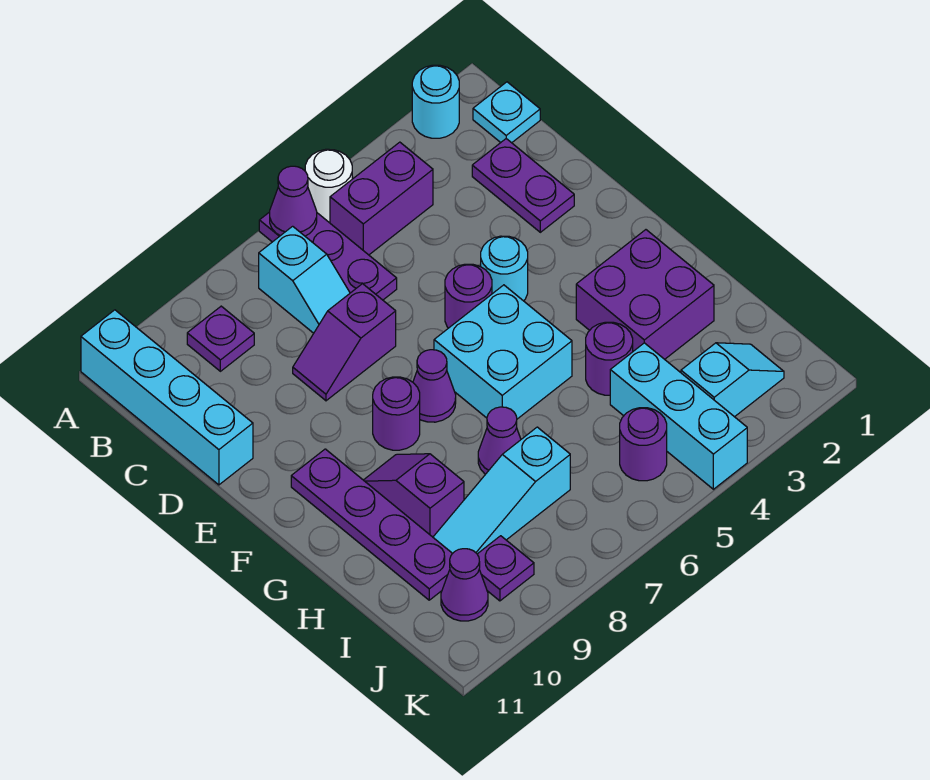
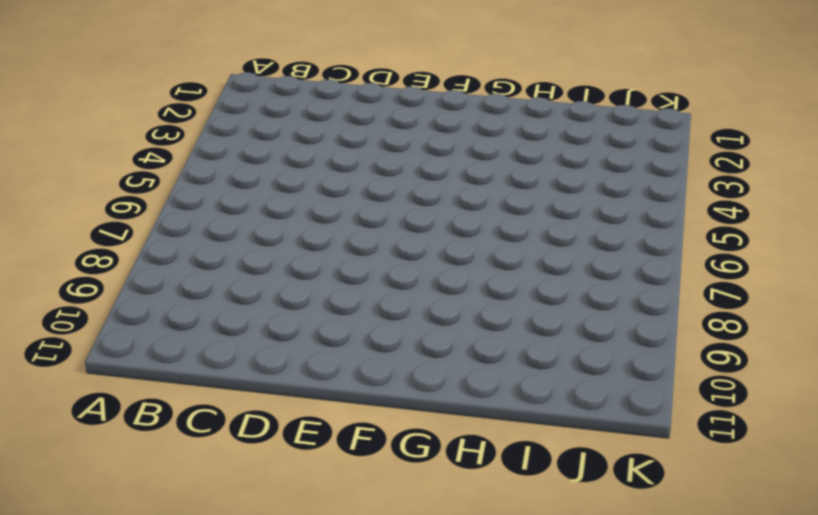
none -> cyan 1x1 round brick [412,65,459,138]
none -> white 1x1 round brick [305,149,352,223]
none -> purple 1x3 plate [259,212,397,300]

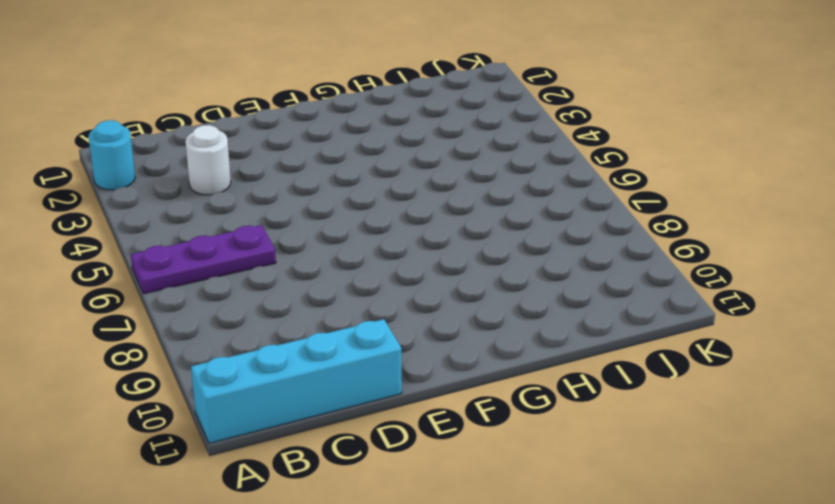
white 1x1 round brick [185,125,231,195] -> white 1x1 round brick moved to [305,149,352,223]
none -> cyan 1x1 plate [473,82,540,143]
none -> purple 1x2 brick [330,142,433,255]
none -> cyan 1x2 slope [259,226,350,333]

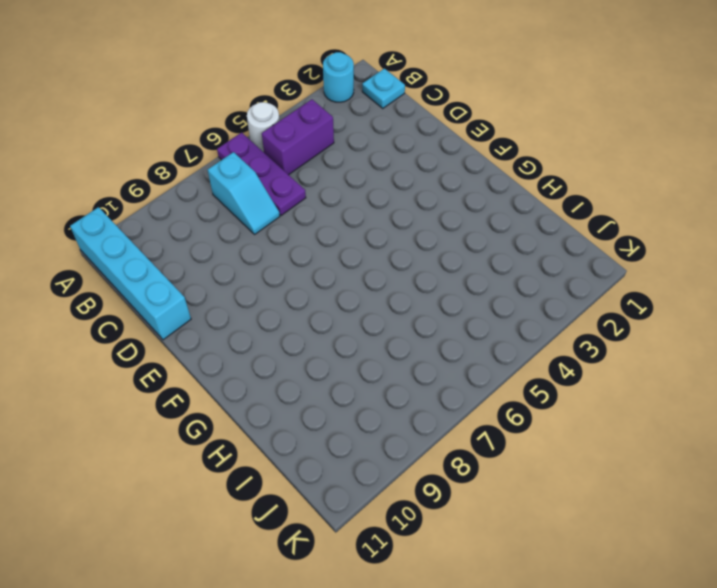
none -> purple 1x1 plate [187,306,254,371]
none -> purple 1x2 plate [472,139,574,232]
none -> purple 1x2 slope [293,284,396,401]

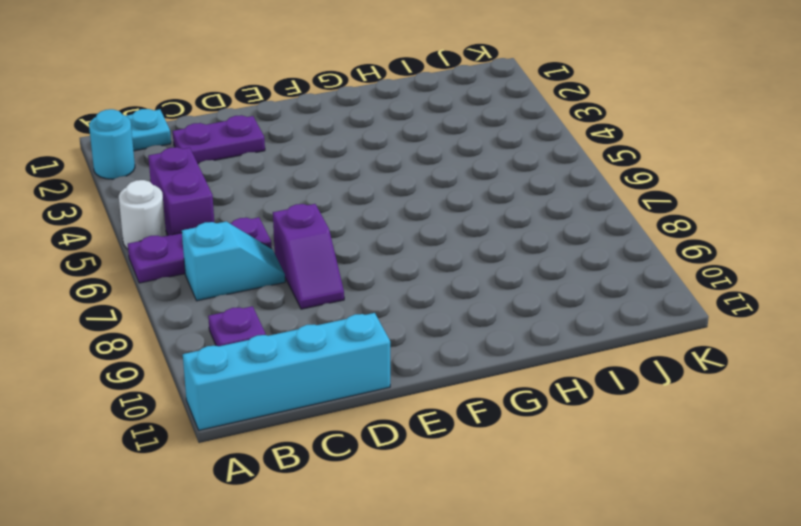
none -> cyan 1x1 round brick [481,236,528,301]
none -> purple 1x1 round brick [445,264,492,328]
none -> cyan 2x2 brick [434,285,572,419]

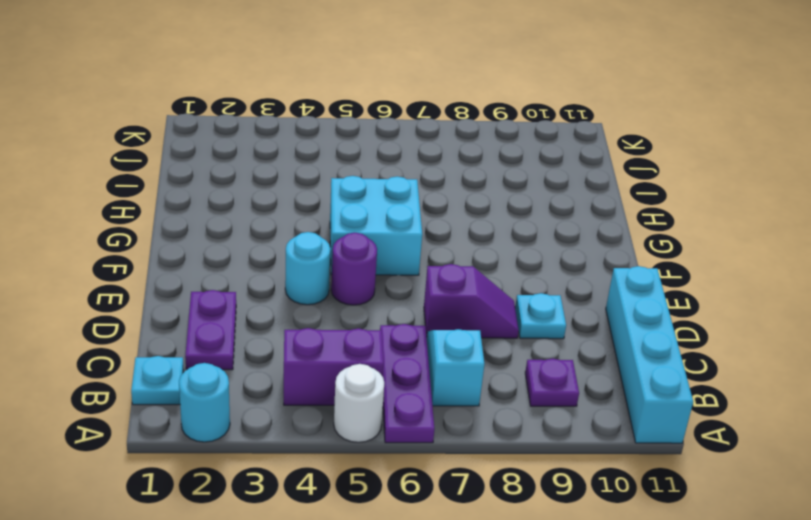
cyan 1x1 plate [515,293,566,339] -> none
none -> purple 1x1 cone [413,350,456,422]
none -> purple 1x1 round brick [373,377,420,450]
none -> purple 1x4 plate [291,449,453,600]

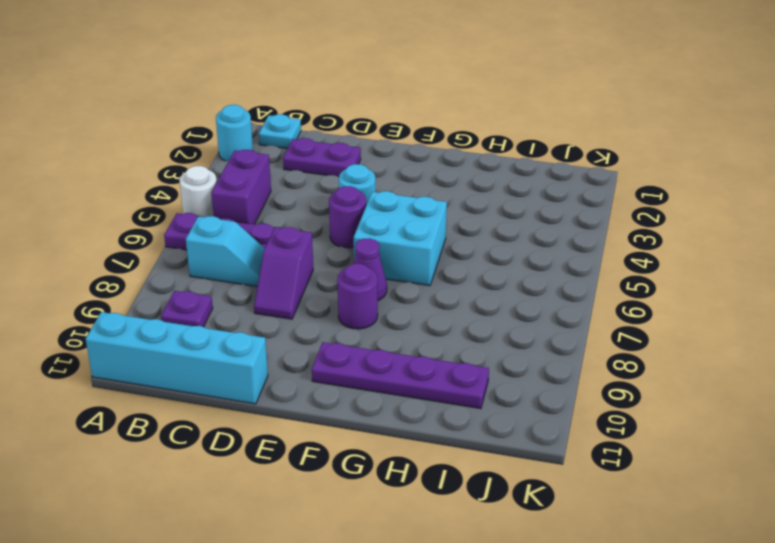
none -> purple 2x2 brick [576,230,714,359]
none -> purple 1x2 slope [364,454,464,537]
none -> purple 1x1 round brick [586,322,633,395]

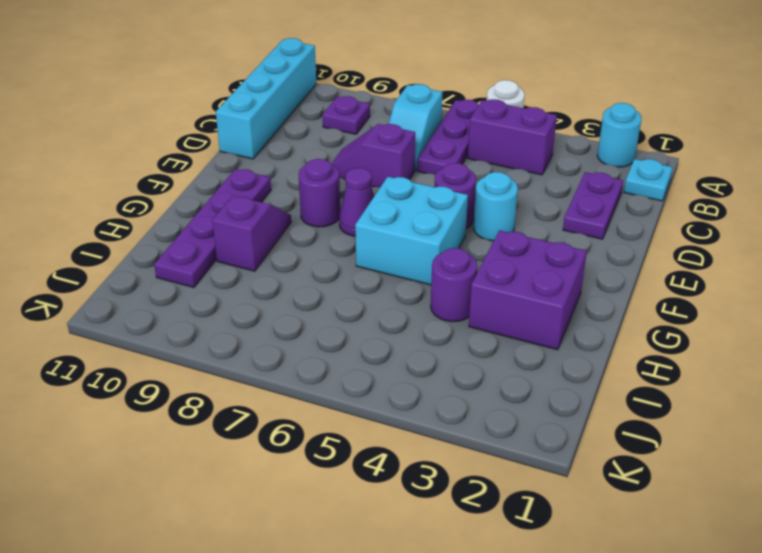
none -> purple 1x1 cone [478,407,521,474]
none -> cyan 1x3 brick [610,343,747,489]
none -> cyan 1x3 slope [433,427,570,554]

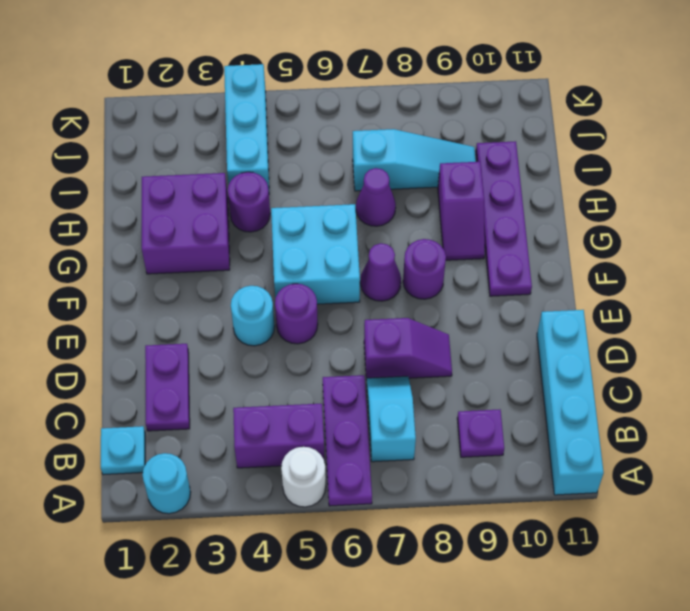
none -> cyan 1x2 slope [681,343,784,417]
none -> purple 1x1 round brick [620,408,667,481]
none -> purple 1x1 plate [477,536,534,601]

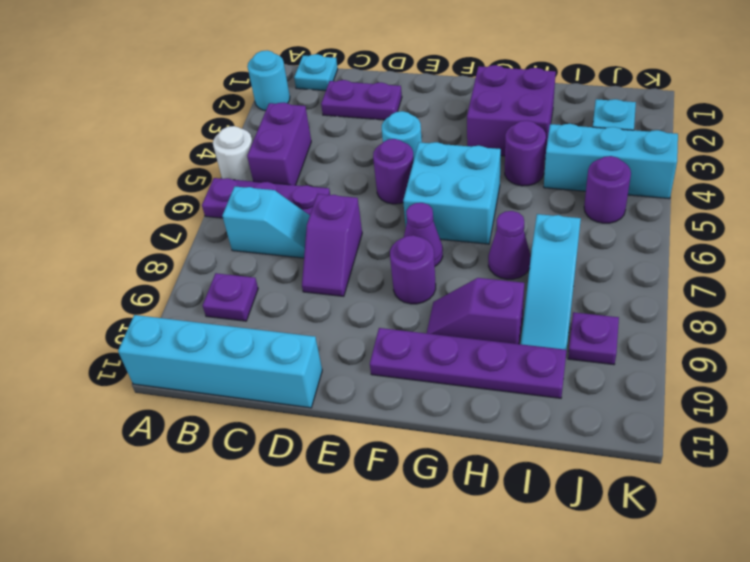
none -> purple 1x1 cone [441,549,488,621]
none -> purple 1x1 cone [270,166,317,236]

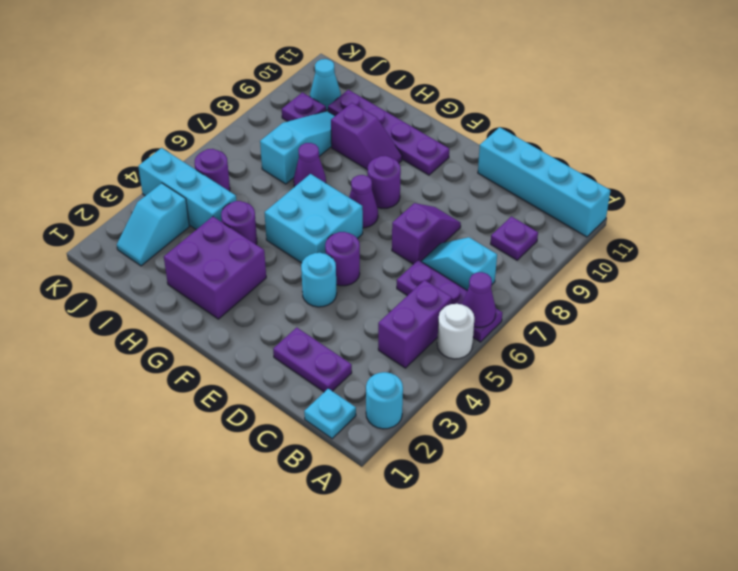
cyan 1x1 cone [310,59,341,110] -> purple 1x1 cone [441,549,488,621]

